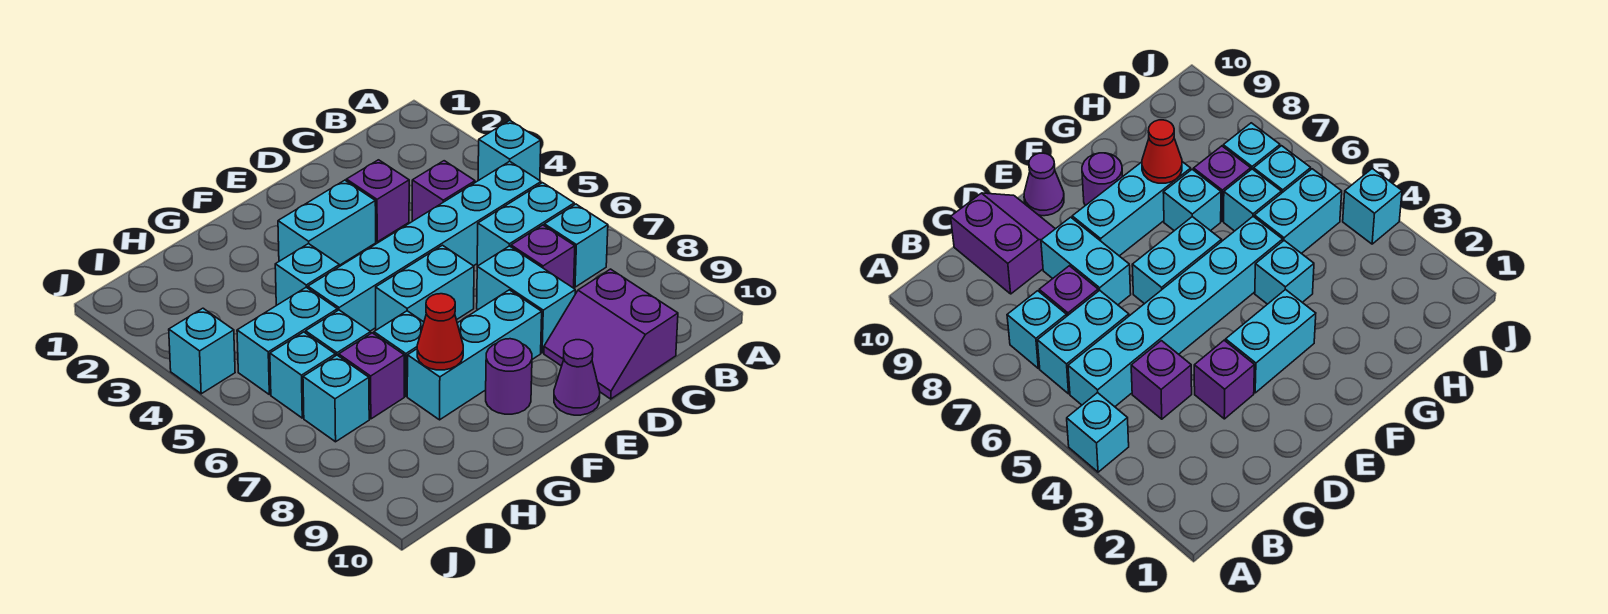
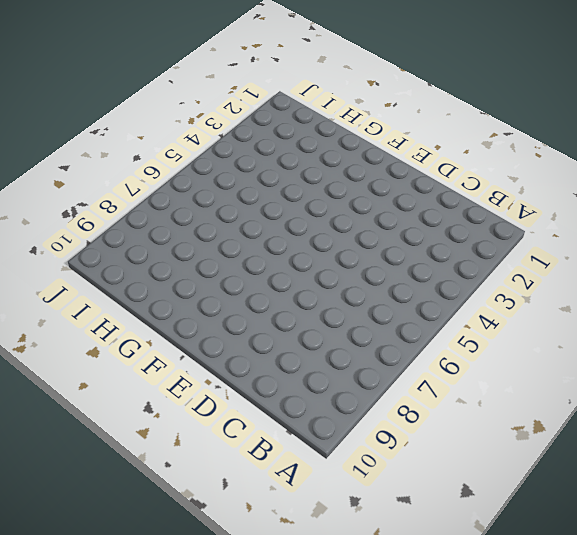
none -> cyan 1x1 brick [478,120,541,181]
none -> cyan 1x6 brick [308,161,541,331]
none -> cyan 1x2 brick [477,183,574,266]

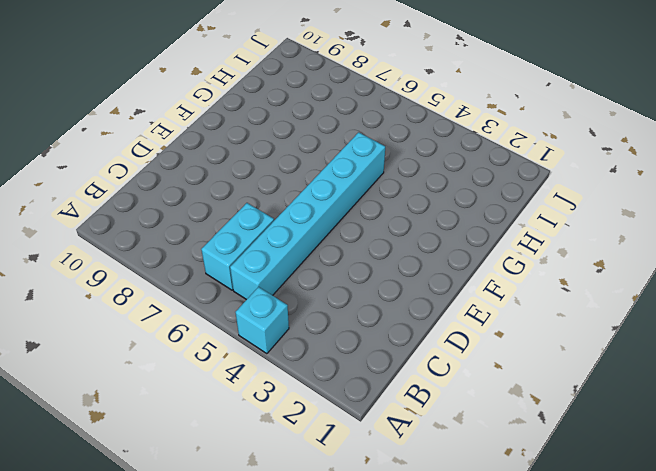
none -> cyan 1x1 brick [544,204,608,287]
none -> purple 1x1 brick [412,161,475,221]
none -> purple 1x1 brick [511,225,575,288]

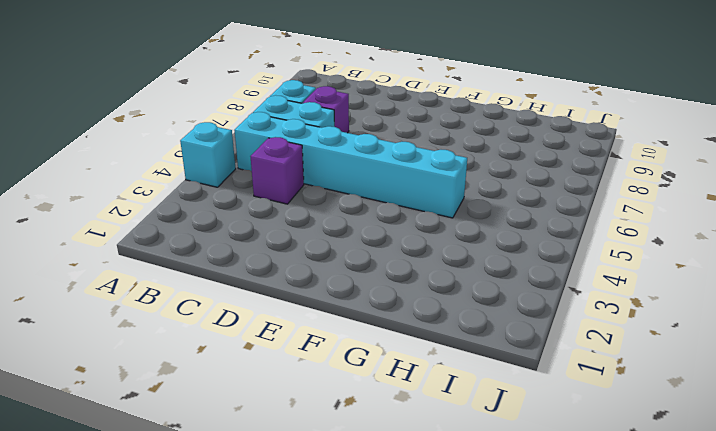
none -> purple 2x2 slope [544,269,678,399]
none -> purple 1x1 brick [346,160,409,242]
none -> cyan 1x2 brick [477,246,575,353]

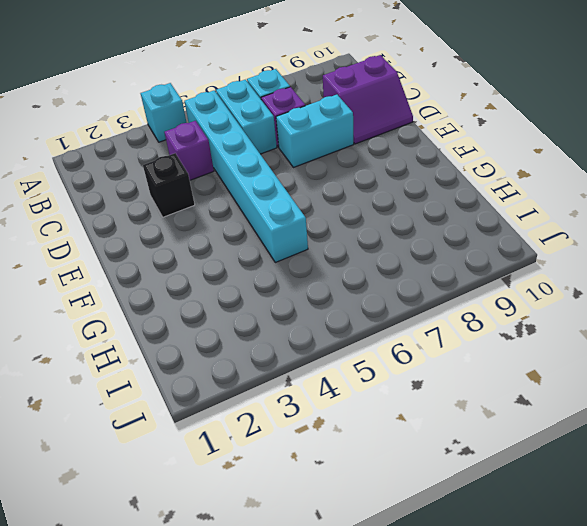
black 1x1 brick [143,153,195,217] -> purple 1x1 brick [346,160,409,242]
none -> cyan 1x2 brick [278,180,376,265]
none -> cyan 1x2 brick [376,245,474,330]
none -> cyan 1x3 brick [407,290,542,420]

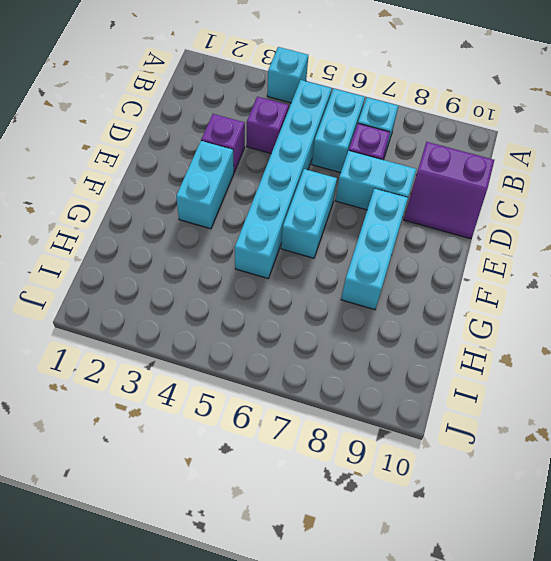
none -> purple 1x1 cone [554,340,600,415]
none -> purple 1x1 round brick [486,339,532,414]
none -> cyan 1x1 brick [275,244,339,305]

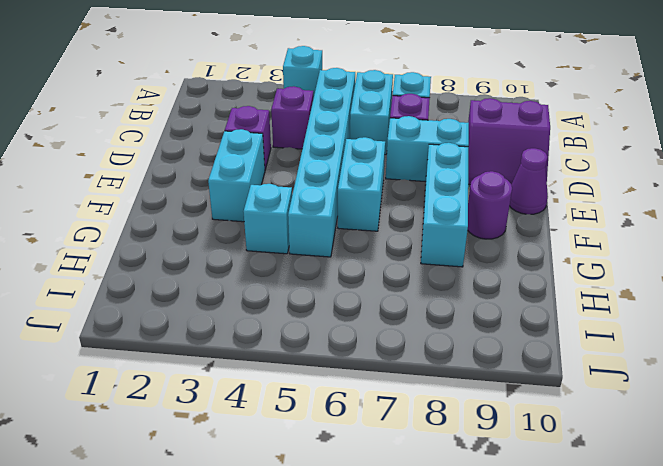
none -> cyan 1x1 brick [374,311,424,396]
none -> cyan 1x2 brick [237,287,337,395]
none -> cyan 1x1 brick [306,310,371,356]

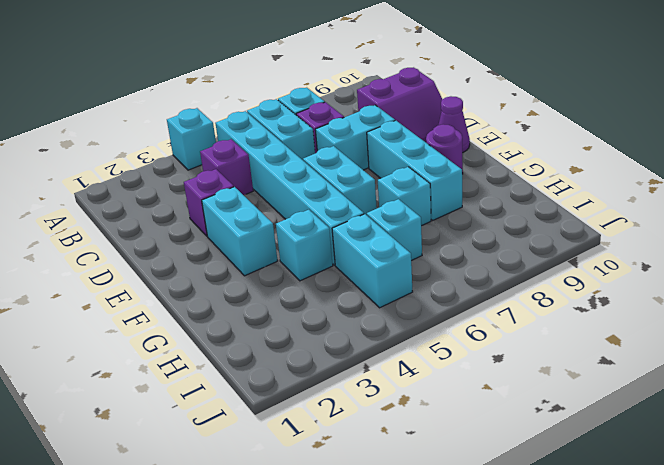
none -> purple 1x1 brick [339,333,404,419]
none -> cyan 1x1 brick [270,332,335,418]
none -> cyan 1x1 brick [303,355,369,442]

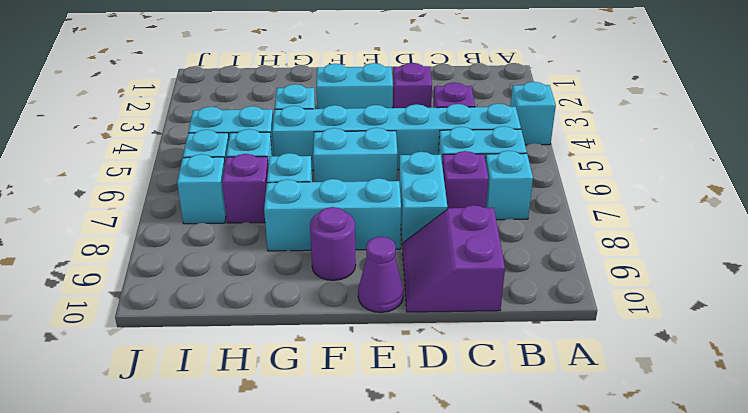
none -> cyan 1x1 brick [169,308,235,394]
none -> red 1x1 cone [417,294,463,370]

